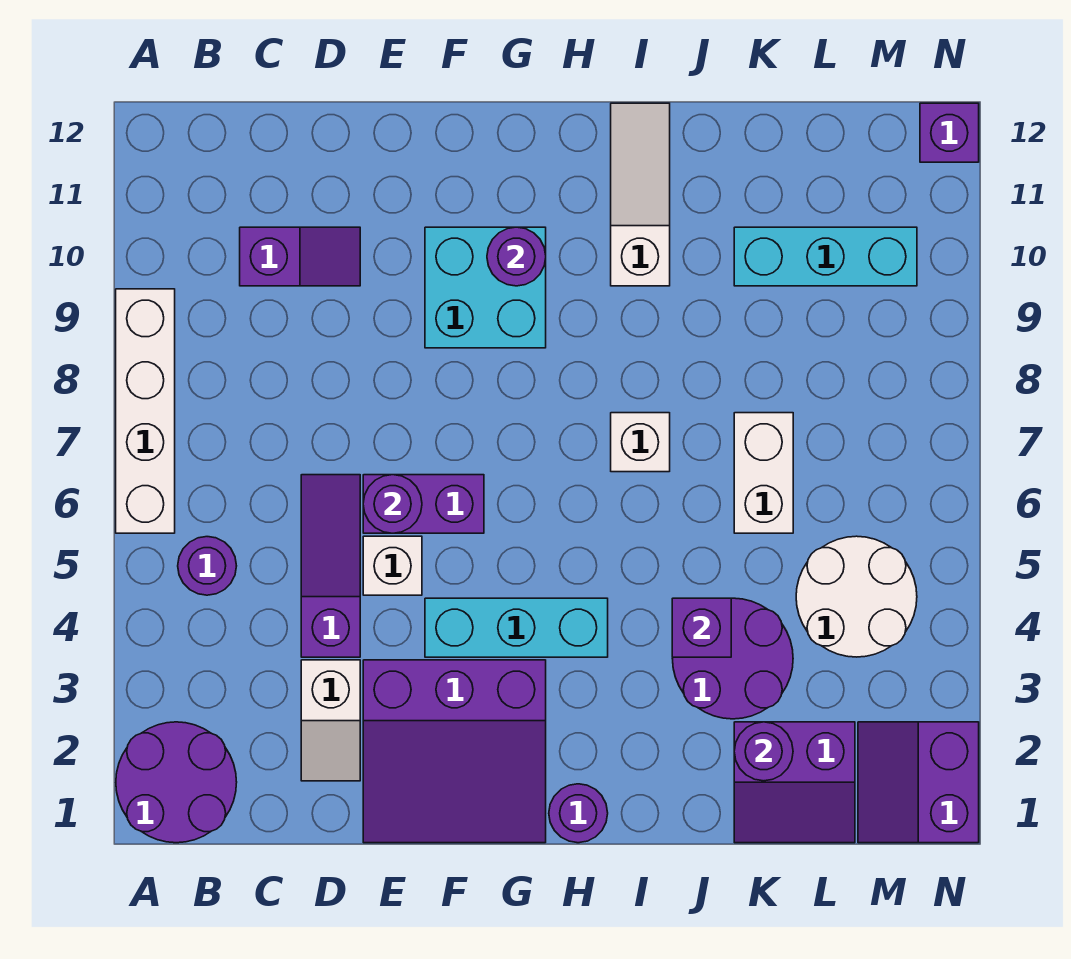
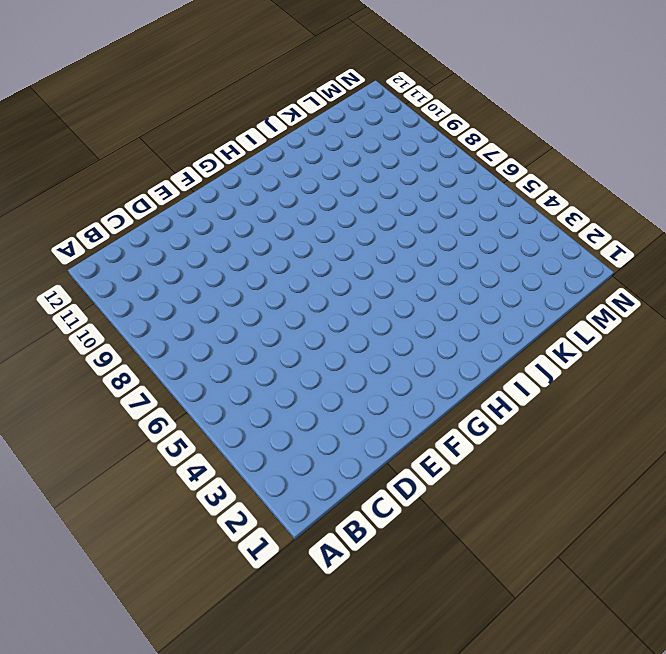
none -> purple 2x2 round brick [116,722,237,843]
none -> white 1x4 brick [116,289,175,533]
none -> purple 1x1 round brick [178,537,236,595]

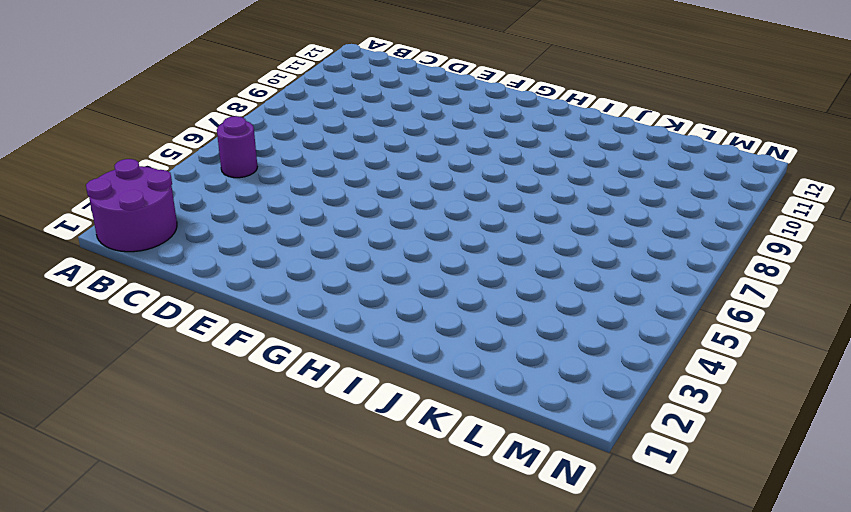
none -> white 1x4 brick [116,289,175,533]
none -> purple 1x2 slope [240,227,360,286]
none -> white 1x2 slope [301,660,360,781]

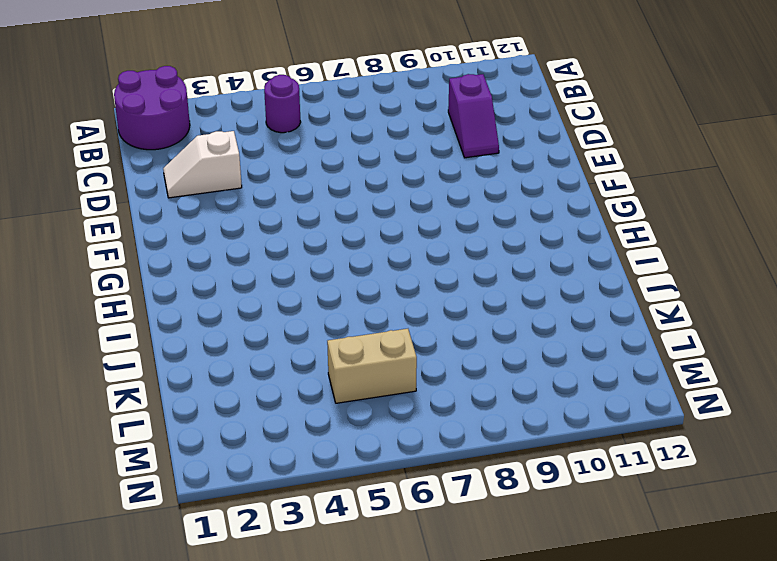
tan 1x2 brick [327,329,417,403] -> white 2x2 round brick [796,536,917,657]
none -> white 1x4 brick [116,289,175,533]
none -> purple 1x3 slope [301,475,360,657]
none -> purple 3x3 slope [363,660,546,843]

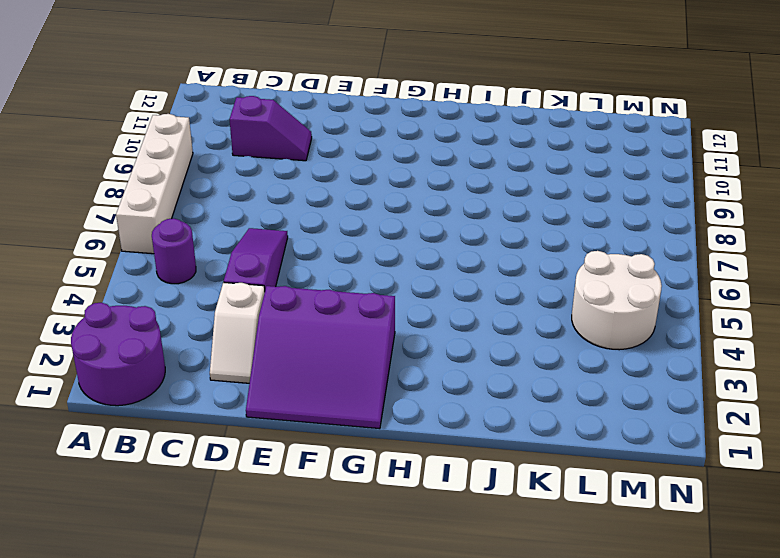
none -> white 1x1 brick [363,536,422,595]
none -> purple 1x2 brick [363,475,484,533]
none -> cyan 1x3 brick [425,598,608,657]

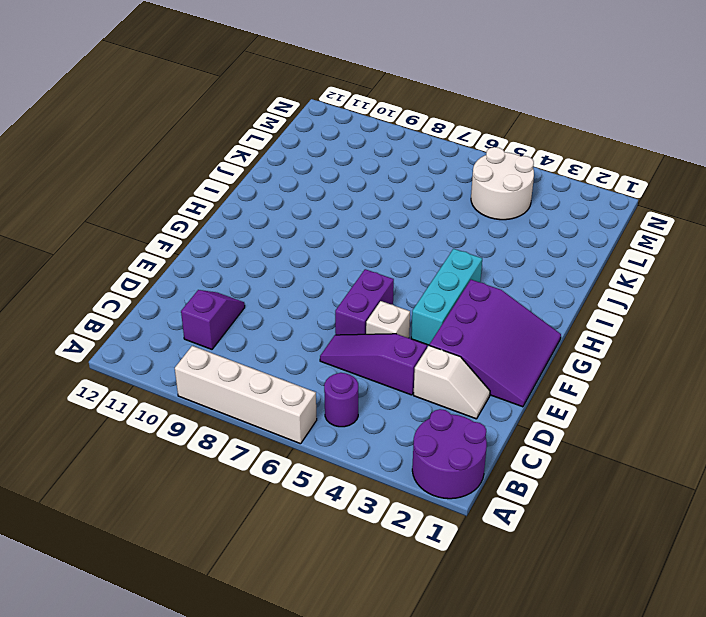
none -> cyan 2x2 brick [425,227,546,348]
none -> purple 1x1 round brick [549,784,608,843]
none -> white 1x1 brick [611,413,670,472]

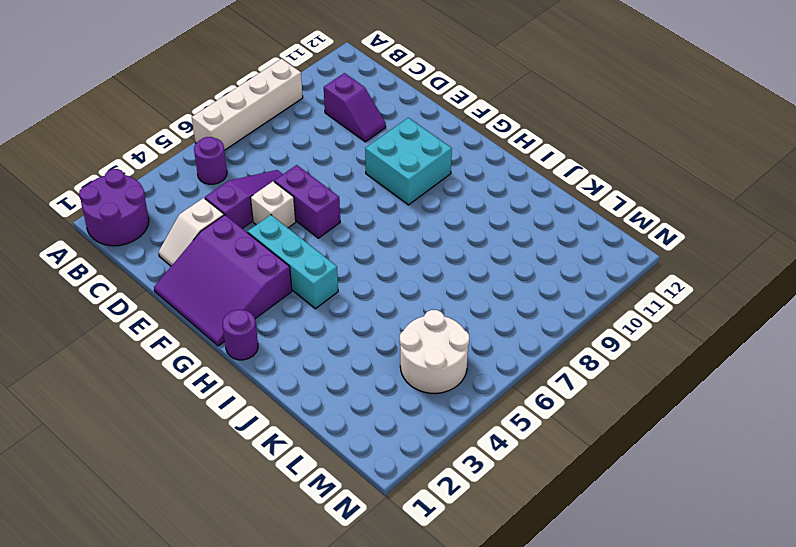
none -> white 1x1 brick [611,413,670,472]
none -> white 1x3 slope [611,103,670,286]
none -> purple 2x2 round brick [672,598,793,719]

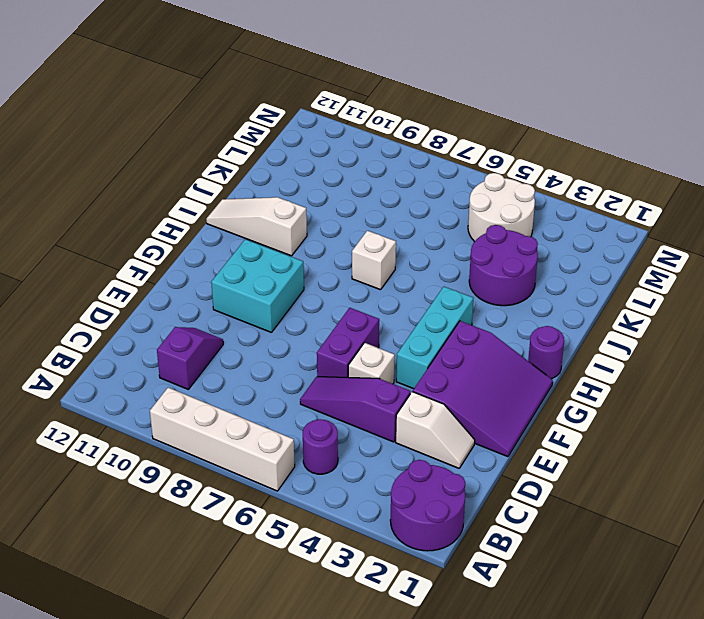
none -> purple 2x2 slope [734,722,855,843]
none -> white 1x2 brick [734,413,793,533]
none -> cyan 1x3 brick [734,227,917,286]

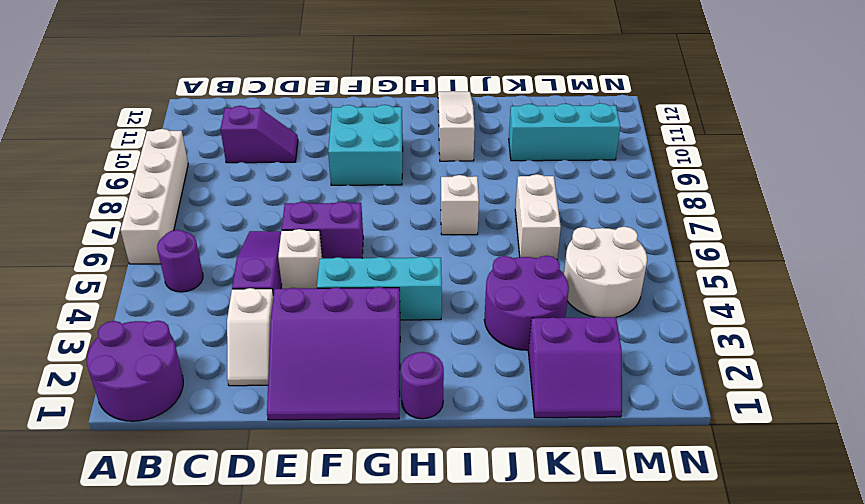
none -> purple 2x2 slope [858,722,979,843]
none -> purple 1x1 brick [920,103,979,162]
none -> purple 1x1 round brick [363,475,422,533]

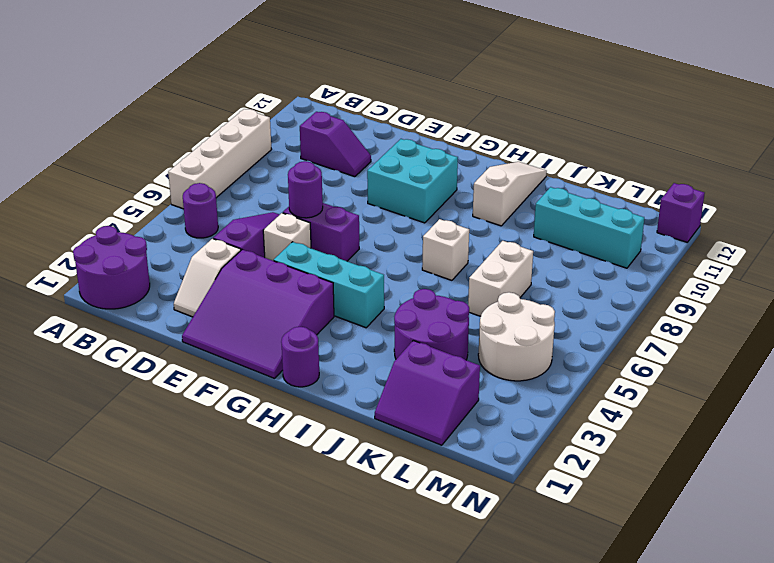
none -> purple 2x2 slope [858,722,979,843]
none -> purple 1x1 round brick [487,227,546,286]
none -> purple 1x1 brick [672,598,731,657]

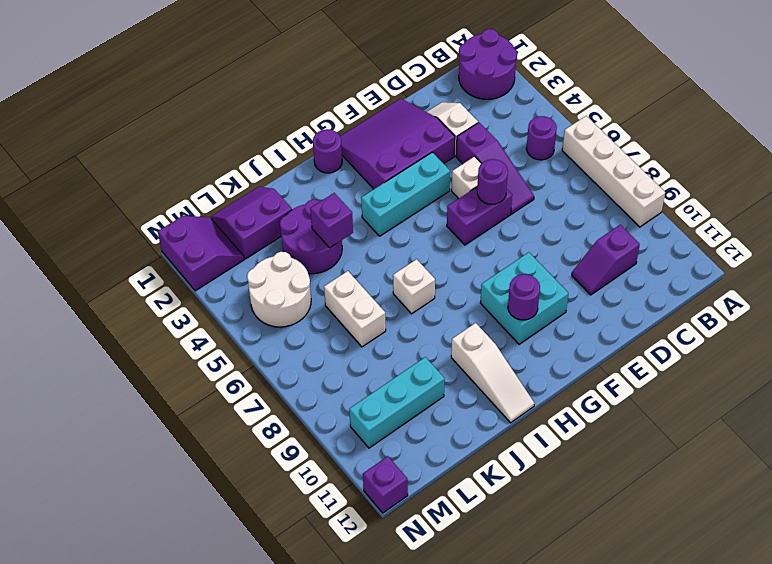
none -> purple 1x1 round brick [734,722,793,781]

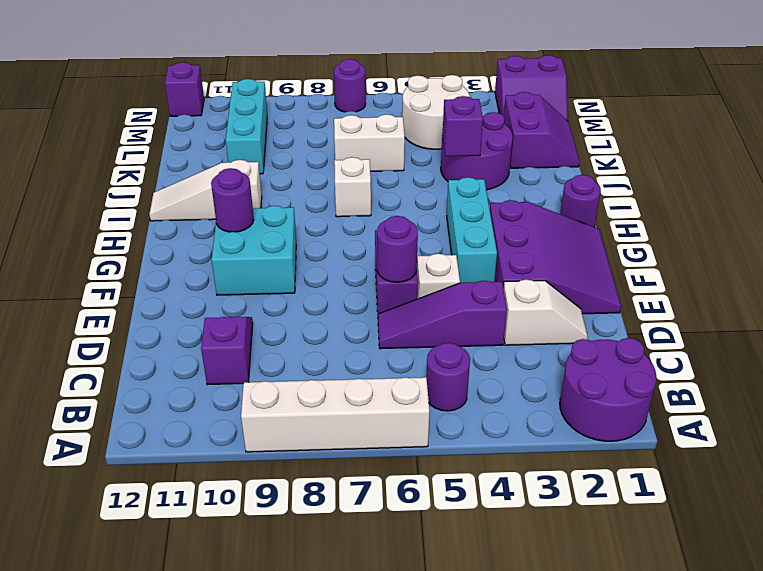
purple 1x1 round brick [334,59,366,112] -> purple 1x1 round brick moved to [734,722,793,781]

